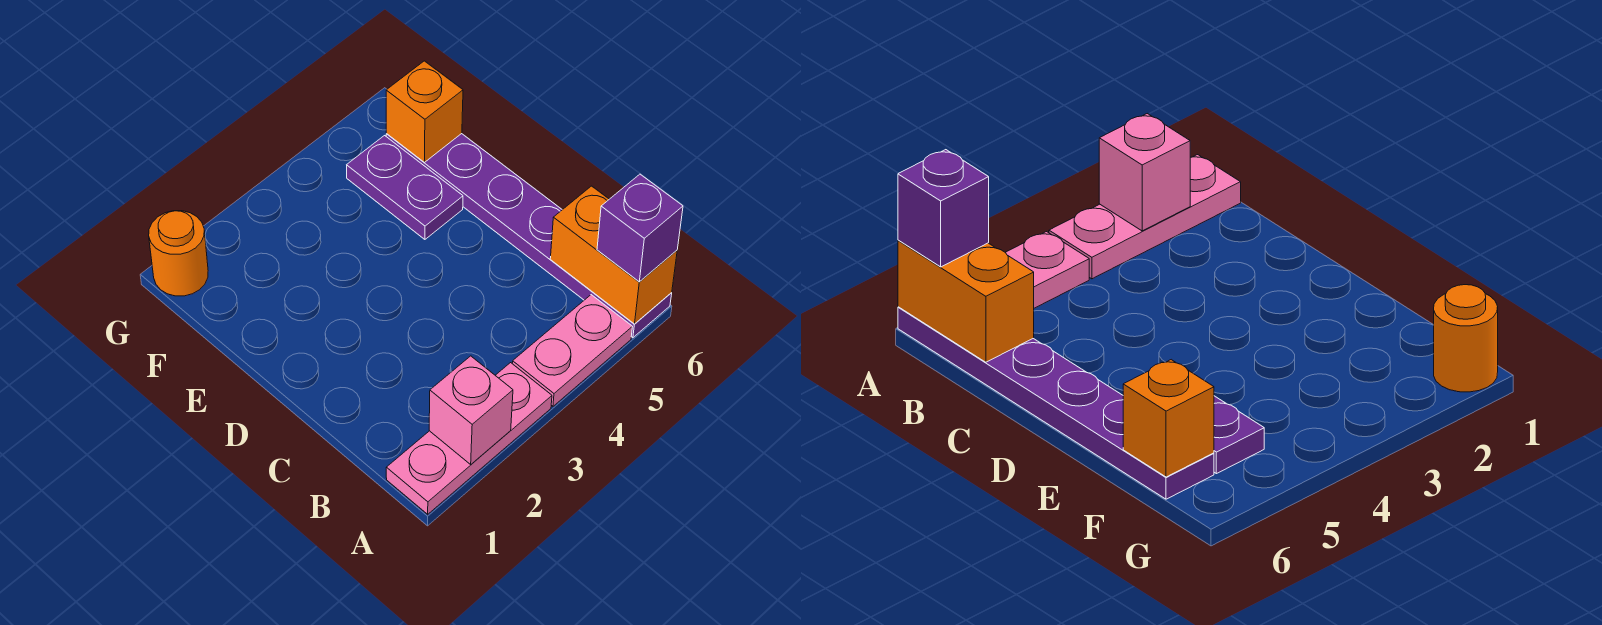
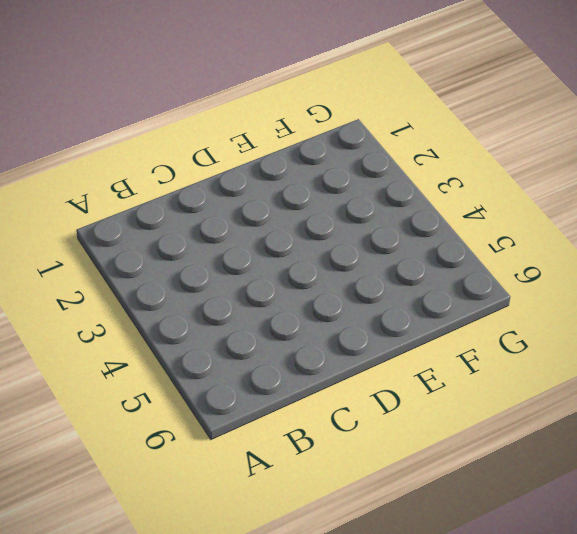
none -> pink 1x3 plate [386,363,552,514]
none -> pink 1x2 plate [512,295,632,406]

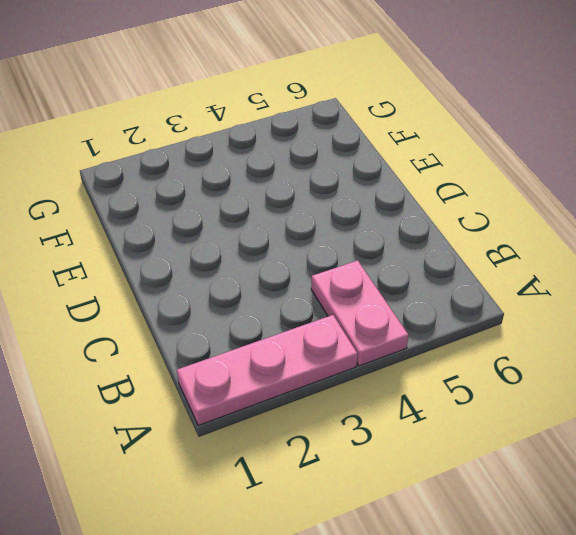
pink 1x2 plate [311,260,409,366] -> pink 1x2 plate turned to [512,295,632,406]
none -> purple 1x6 plate [386,134,672,338]
none -> purple 1x2 plate [347,136,463,239]

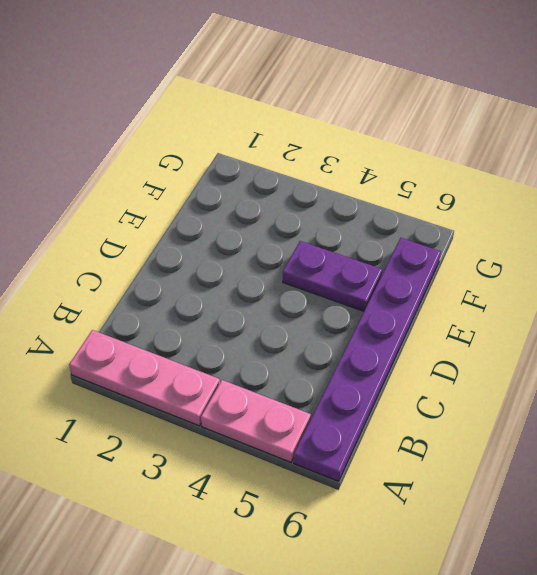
purple 1x2 plate [283,241,382,311] -> purple 1x2 plate turned to [347,136,463,239]
none -> orange 1x1 round brick [149,211,208,296]
none -> pink 1x1 brick [429,356,513,464]

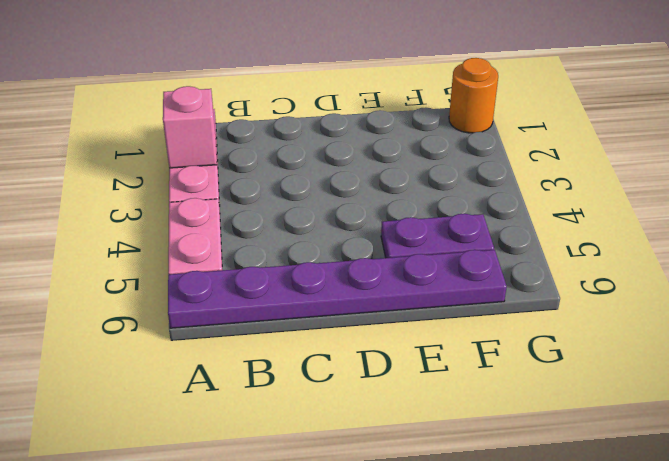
none -> orange 1x2 brick [550,186,677,324]
none -> orange 1x1 brick [386,61,463,162]

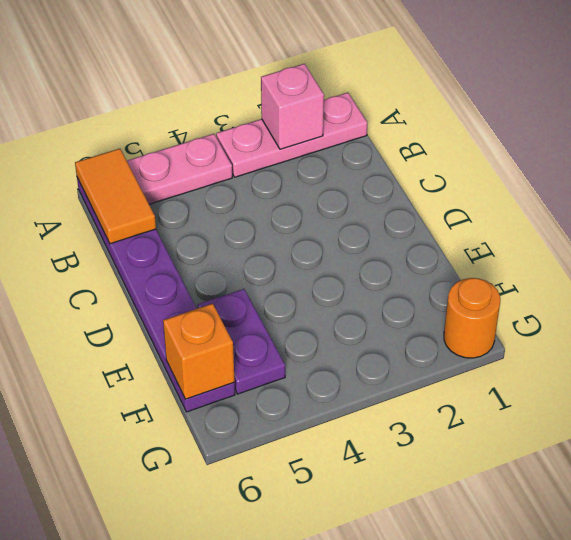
orange 1x2 tile [75,149,156,244] -> orange 1x2 brick [550,186,677,324]
none -> purple 1x1 brick [597,174,683,282]

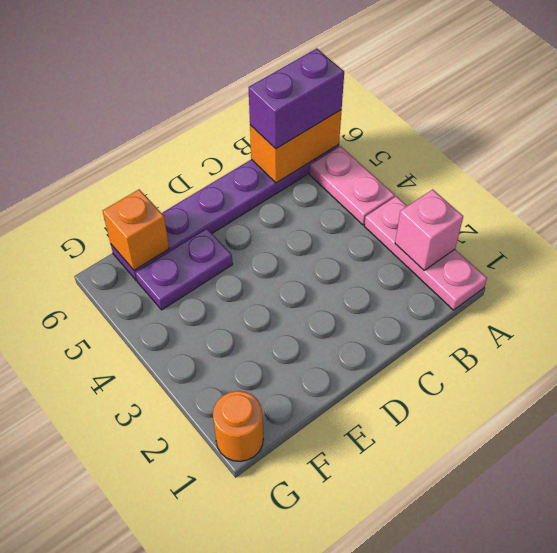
purple 1x2 brick [248,48,344,149] -> purple 1x1 brick [597,174,683,282]

